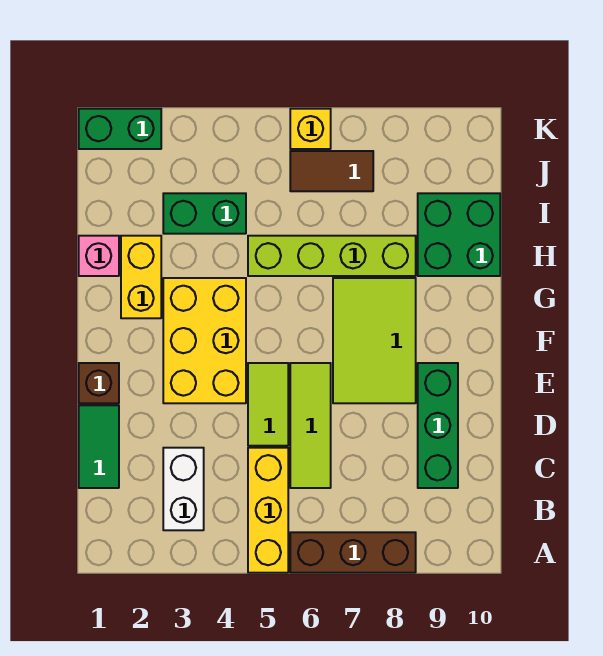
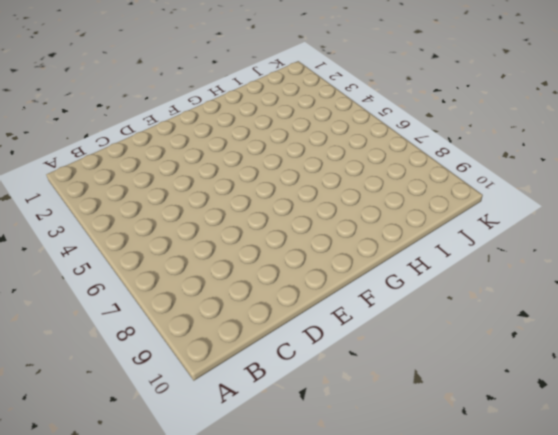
none -> yellow 1x3 brick [248,448,288,573]
none -> brown 1x3 brick [290,532,416,573]
none -> white 1x2 brick [163,448,204,530]

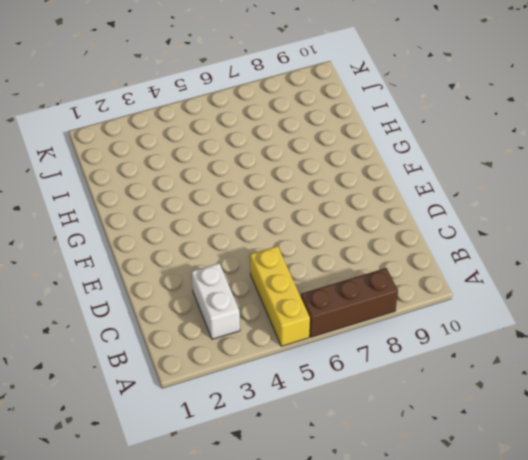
none -> green 1x2 tile [79,405,119,488]
none -> lime 1x3 tile [290,363,331,488]
none -> green 1x3 brick [418,363,458,488]

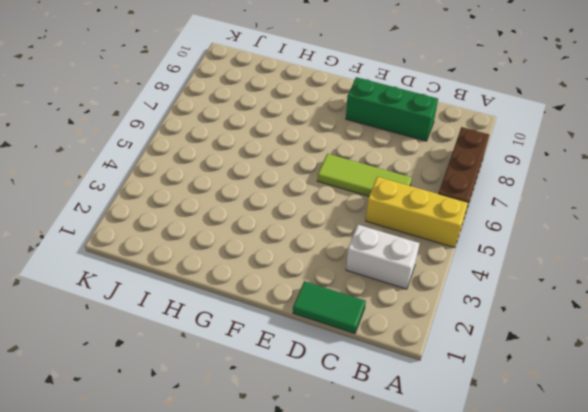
none -> lime 1x2 tile [248,363,288,446]
none -> brown 1x1 brick [79,363,119,403]
none -> yellow 2x3 brick [163,278,246,403]

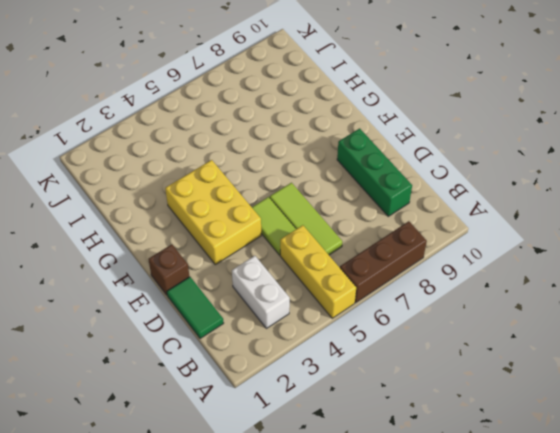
none -> lime 2x3 tile [333,278,416,403]
none -> yellow 1x2 brick [121,236,161,318]
none -> pink 1x1 brick [79,236,119,276]

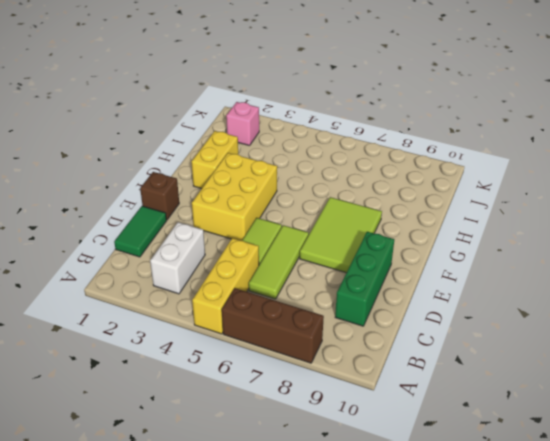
pink 1x1 brick [226,102,259,146] -> pink 1x1 brick moved to [79,236,119,276]
none -> lime 1x4 brick [248,236,416,276]
none -> green 2x2 brick [418,193,500,276]
none -> green 1x2 brick [163,193,246,234]

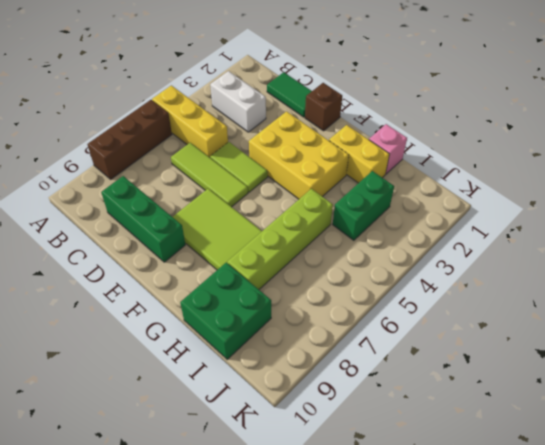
none -> brown 1x2 tile [290,151,373,191]
none -> green 1x2 brick [79,109,161,149]
none -> yellow 1x1 brick [290,109,331,149]

